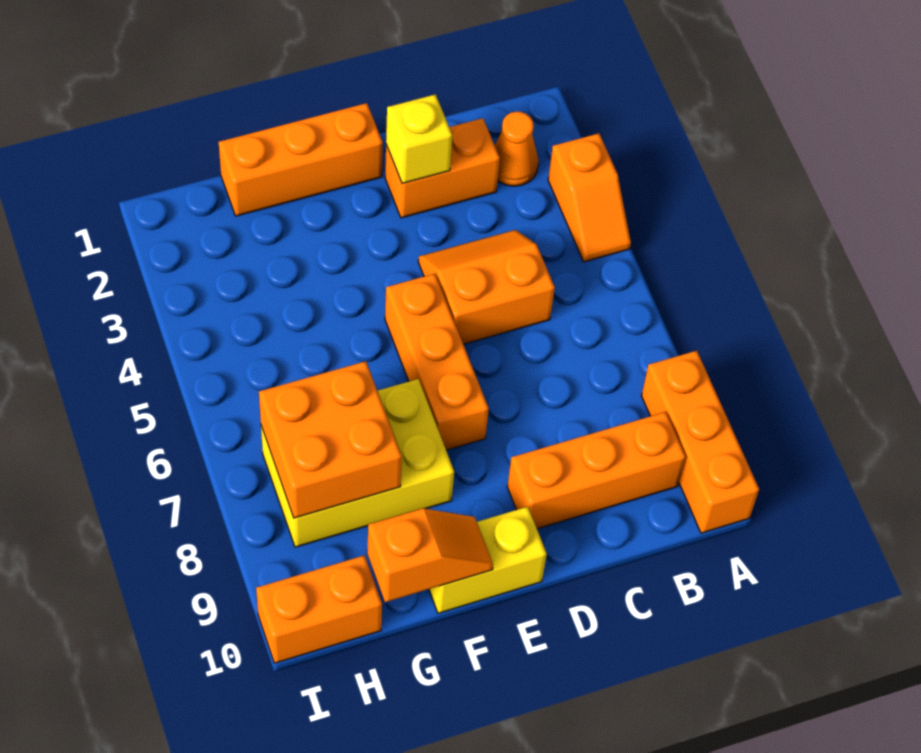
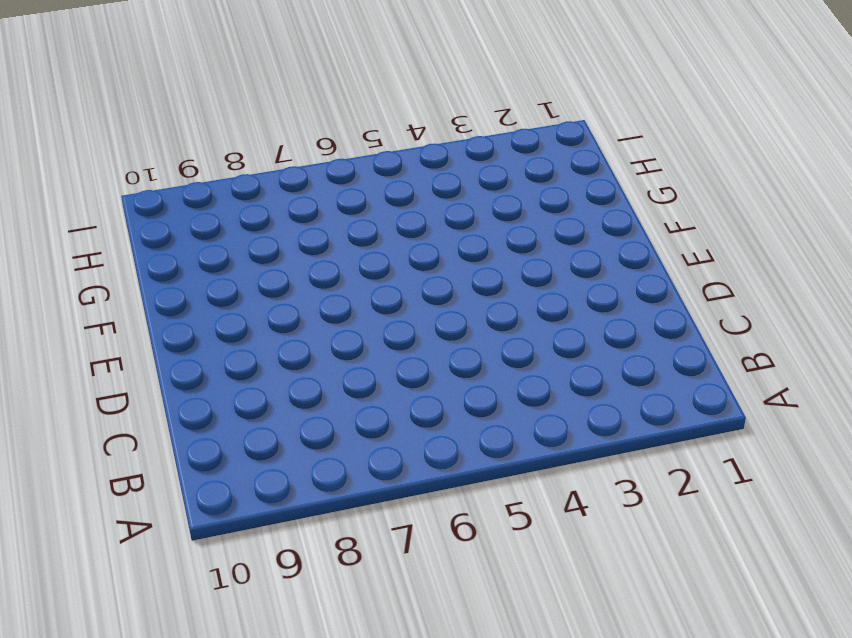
none -> orange 1x2 slope [548,133,631,262]
none -> orange 1x3 brick [641,351,759,533]
none -> orange 1x1 cone [495,112,539,186]

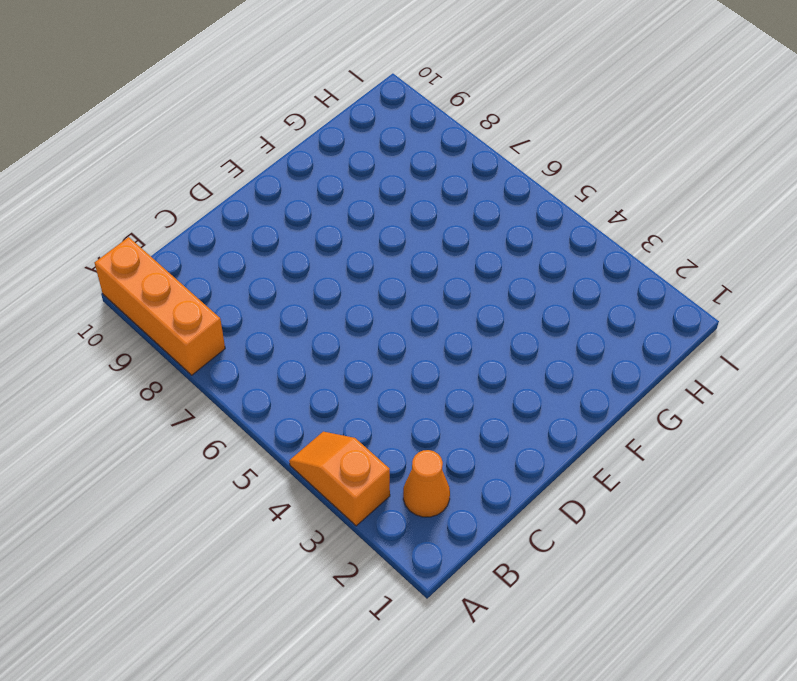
none -> orange 1x3 brick [507,412,686,529]
none -> orange 1x2 brick [385,118,500,218]
none -> orange 2x2 slope [418,230,555,344]

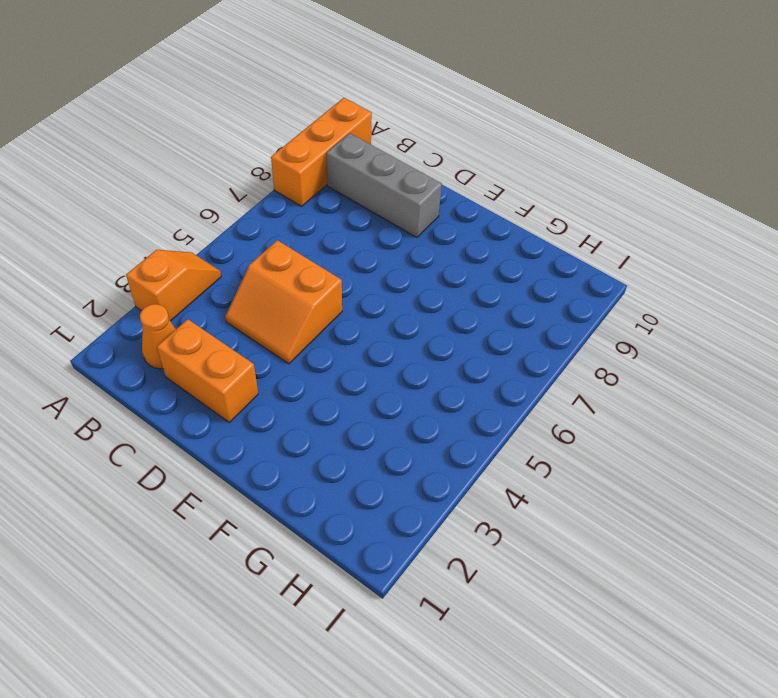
grey 1x3 brick [326,133,442,237] -> orange 1x3 brick [507,412,686,529]
none -> orange 1x3 brick [219,103,383,216]
none -> orange 1x3 brick [385,274,489,450]
none -> yellow 1x2 brick [429,507,547,613]

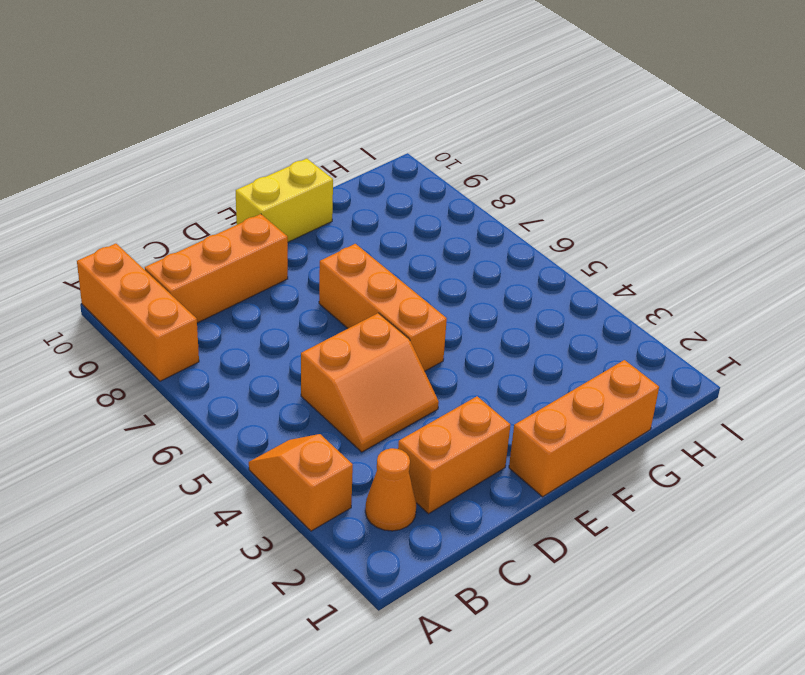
none -> yellow 2x3 brick [261,379,454,547]
none -> orange 1x2 brick [256,555,382,663]
none -> yellow 1x1 brick [386,94,452,184]

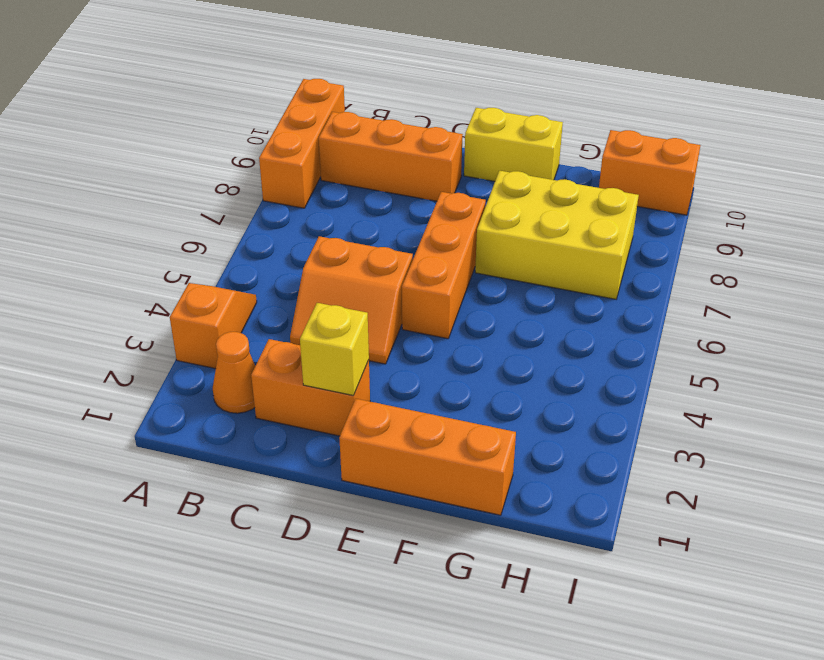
none -> orange 1x2 slope [367,508,493,602]
none -> orange 2x2 brick [259,361,402,518]

